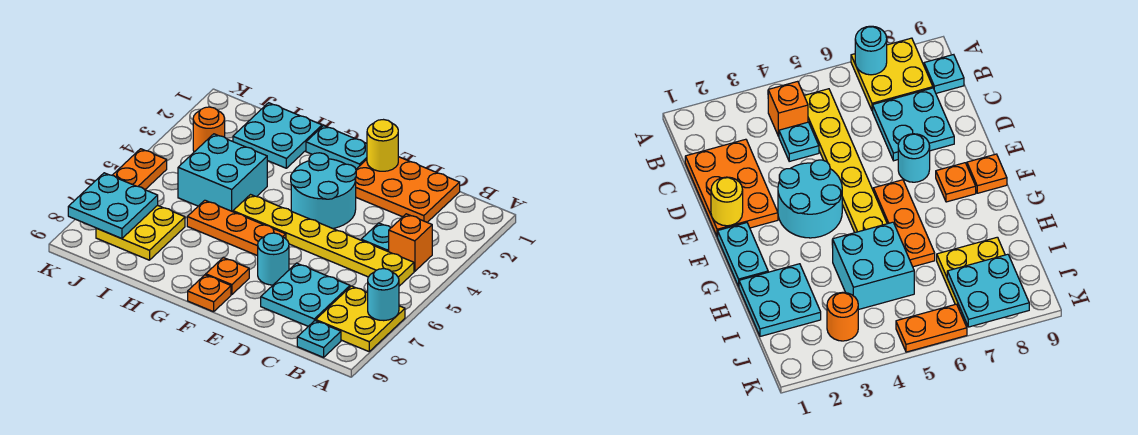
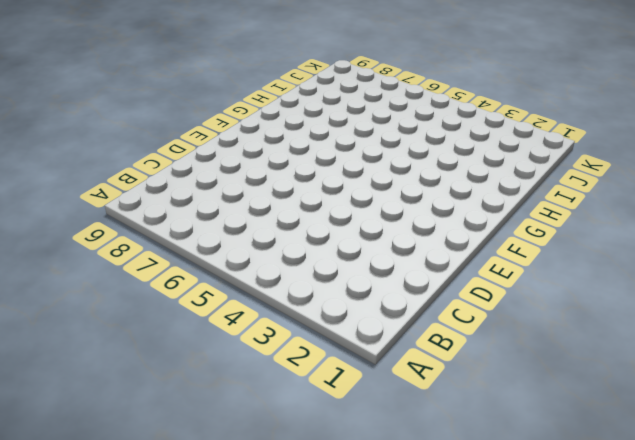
none -> yellow 2x2 plate [316,286,405,351]
none -> orange 1x1 brick [389,214,432,271]
none -> yellow 1x6 plate [233,195,414,286]

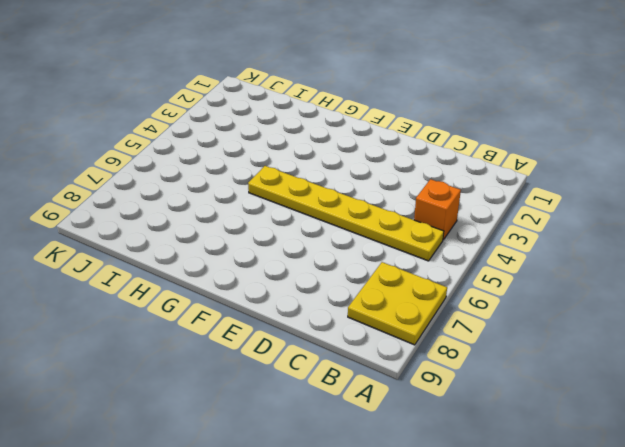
none -> cyan 1x1 plate [297,321,341,357]
none -> orange 2x3 plate [356,157,460,222]
none -> cyan 1x1 plate [361,223,391,252]

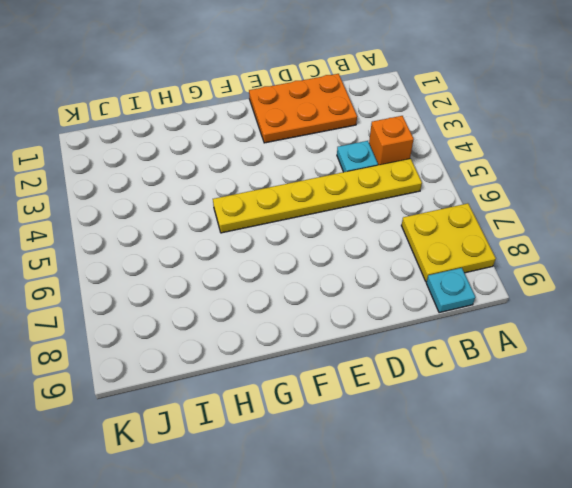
none -> cyan 2x2 plate [261,263,350,326]
none -> cyan 2x2 round brick [291,153,356,228]
none -> cyan 1x1 round brick [258,233,289,285]

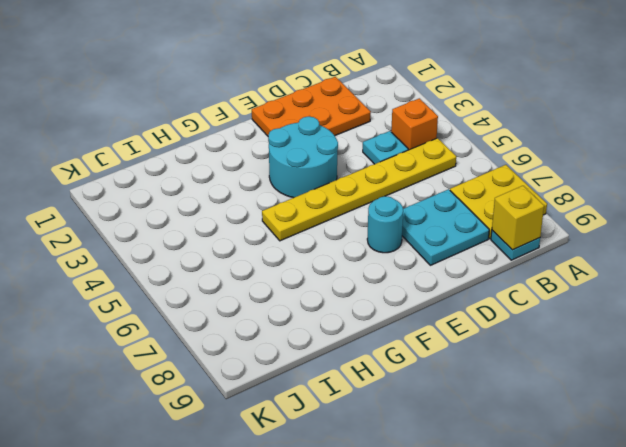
yellow 1x1 brick [492,186,544,250] -> none
none -> cyan 1x2 plate [306,126,367,169]
none -> orange 1x3 plate [187,200,286,256]
none -> orange 1x1 plate [206,258,249,294]

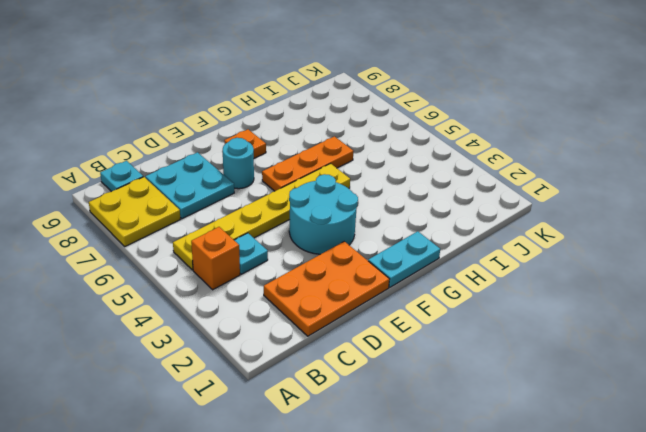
none -> orange 1x1 plate [188,275,231,312]
none -> cyan 2x2 plate [233,103,322,168]
none -> cyan 2x2 brick [178,134,267,212]

